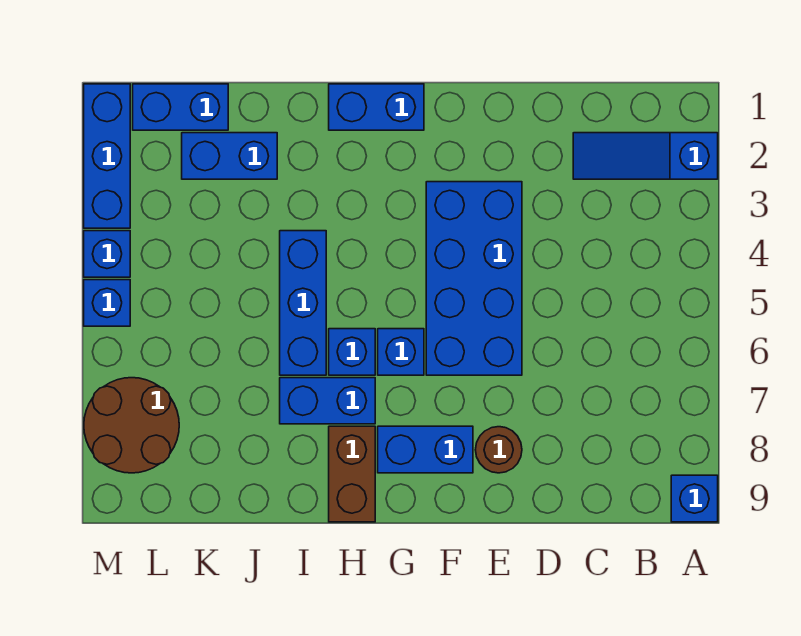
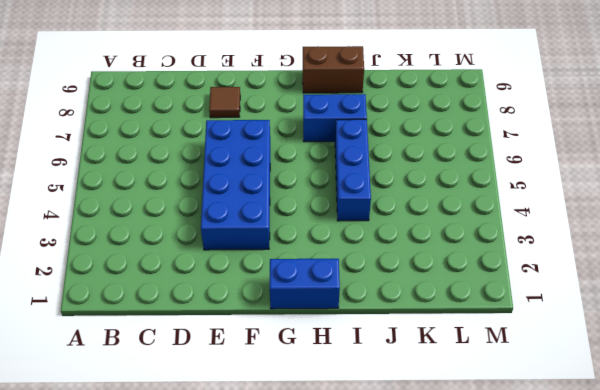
brown 1x1 tile [209,87,240,118] -> brown 1x1 round brick [475,427,522,473]
brown 1x2 brick [303,46,364,93] -> brown 1x2 brick turned to [329,426,375,522]
none -> blue 1x3 slope [573,133,718,179]
none -> blue 1x1 brick [671,475,718,522]
none -> blue 1x2 brick [378,426,473,473]

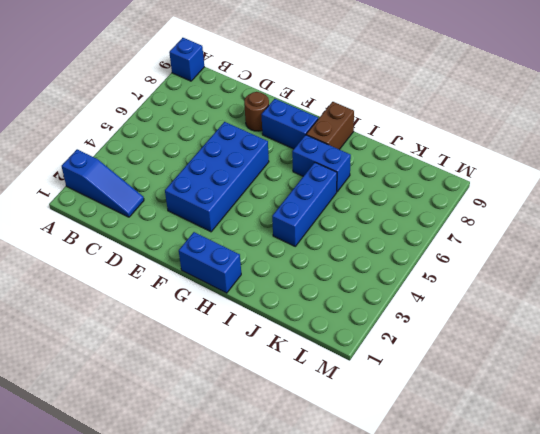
none -> blue 1x1 brick [378,329,424,375]
none -> blue 1x1 brick [329,329,375,375]
none -> blue 1x2 brick [182,133,277,179]

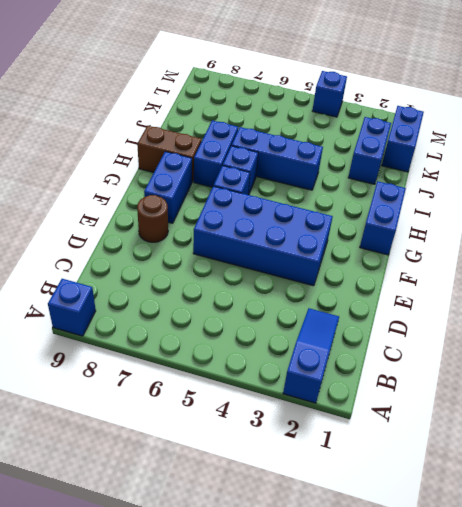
none -> brown 2x2 round brick [84,378,179,473]
none -> blue 1x3 brick [84,84,130,228]
none -> blue 1x1 brick [84,280,130,326]

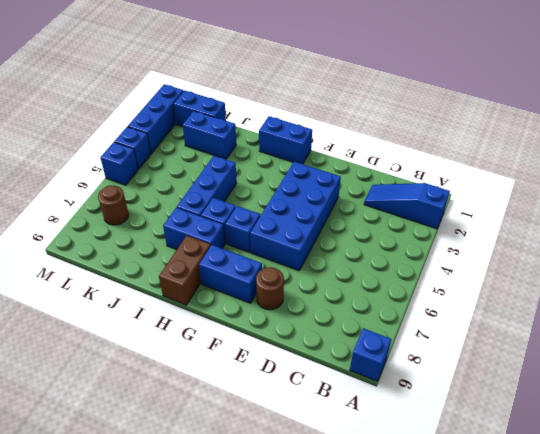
brown 1x1 round brick [98,185,129,225] -> brown 2x2 round brick [84,378,179,473]

